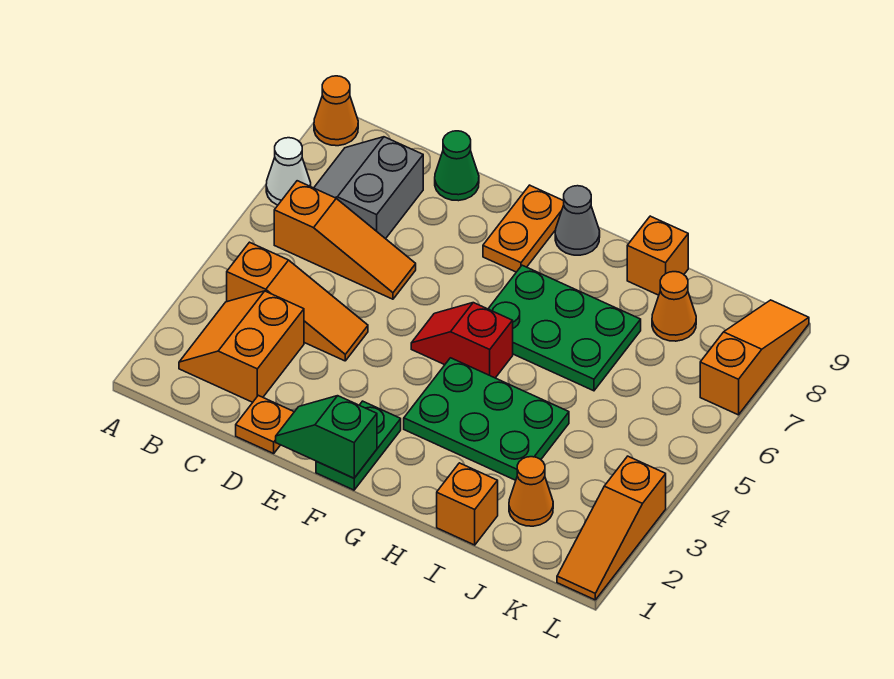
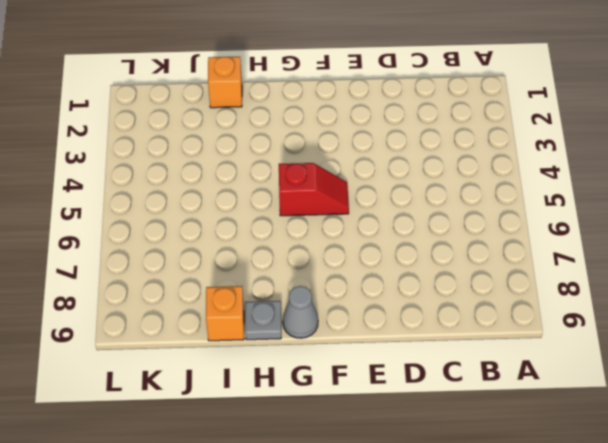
grey 1x1 plate [245,301,281,340] -> none
none -> white 1x1 cone [266,138,311,205]
none -> orange 1x1 cone [314,76,358,146]
none -> orange 2x2 slope [179,291,304,402]

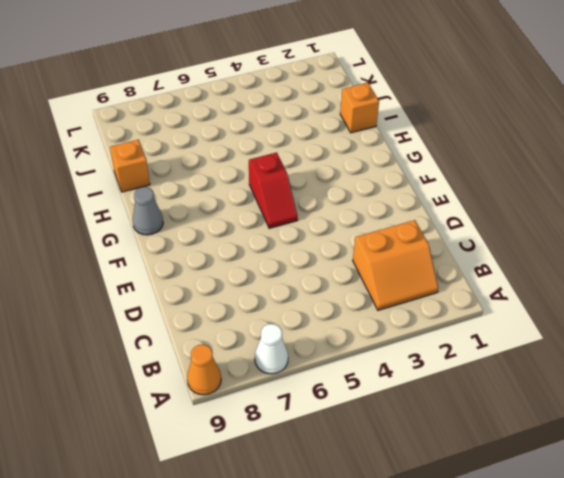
none -> orange 1x3 slope [227,242,368,361]
none -> orange 1x3 slope [274,181,416,299]
none -> grey 2x2 slope [314,137,423,239]

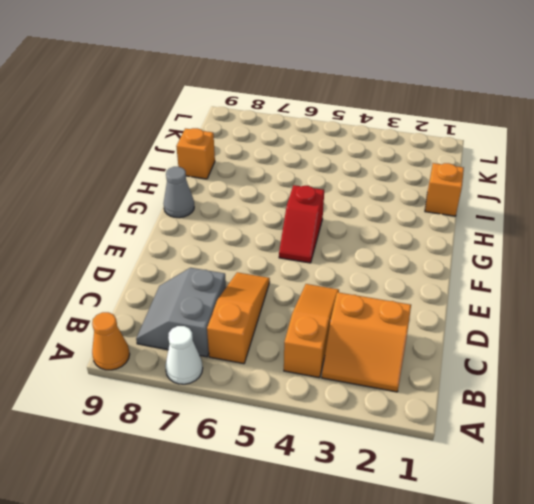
grey 2x2 slope [136,268,226,357] -> grey 2x2 slope turned to [314,137,423,239]
none -> orange 1x1 plate [236,395,294,453]
none -> green 1x1 cone [435,131,479,201]
none -> green 1x2 plate [316,401,401,490]

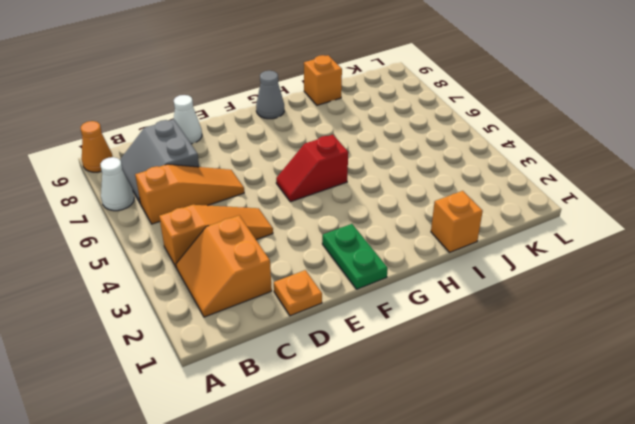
white 1x1 cone [174,95,202,144] -> green 1x1 cone [435,131,479,201]
none -> orange 1x2 plate [483,185,564,272]
none -> green 2x3 plate [404,358,569,480]
none -> green 2x3 plate [488,265,641,391]

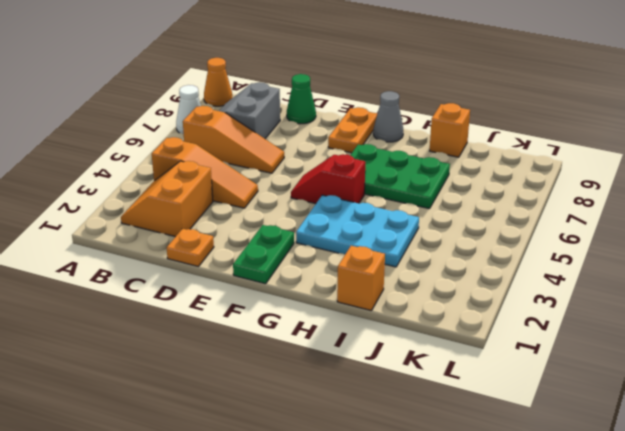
cyan 2x3 plate [296,195,419,267] -> green 2x3 plate [404,358,569,480]
none -> orange 1x1 cone [509,457,553,526]
none -> orange 1x1 cone [652,272,696,341]
none -> orange 1x3 slope [557,456,666,600]

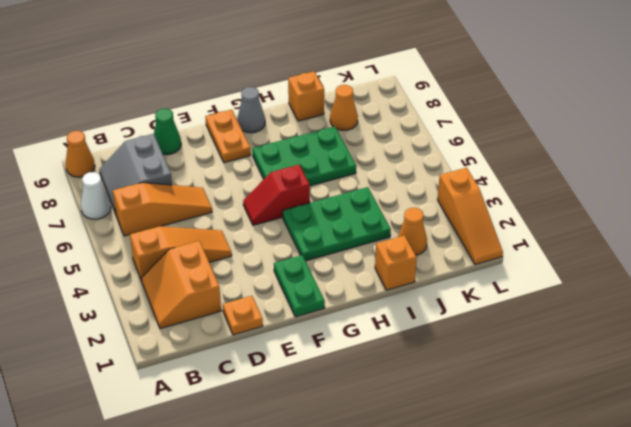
none -> orange 1x3 slope [700,300,809,415]
none -> green 1x2 slope [276,396,377,478]

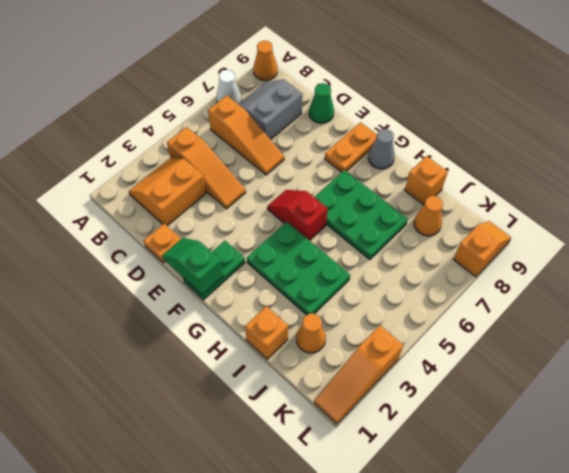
orange 1x2 slope [454,221,511,277] -> orange 1x3 slope [700,300,809,415]

